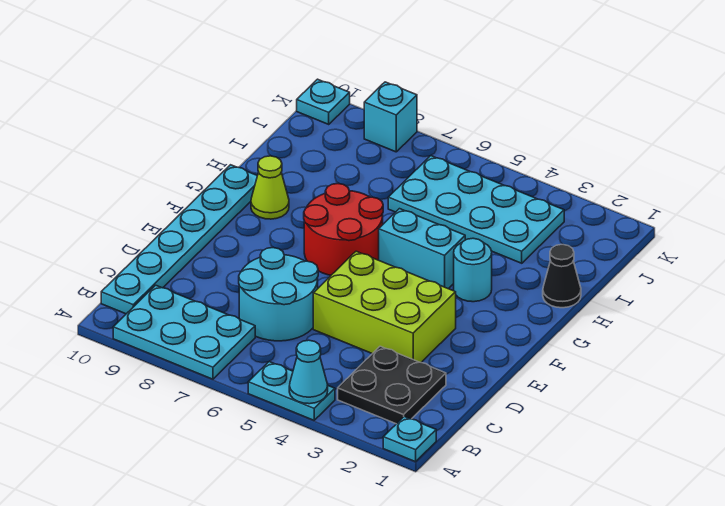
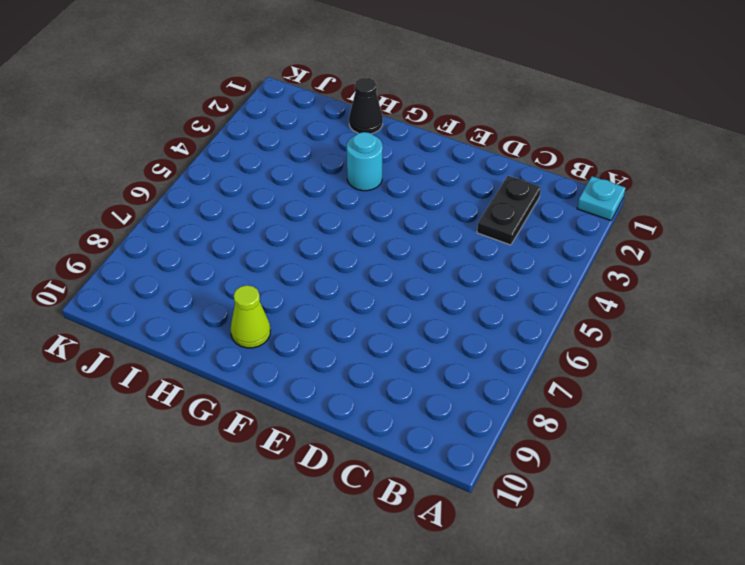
black 1x2 plate [477,176,541,245] -> black 2x2 plate [338,346,446,424]
none -> cyan 1x2 plate [248,362,335,420]
none -> cyan 2x3 plate [113,285,255,379]
none -> cyan 1x6 plate [101,165,257,314]

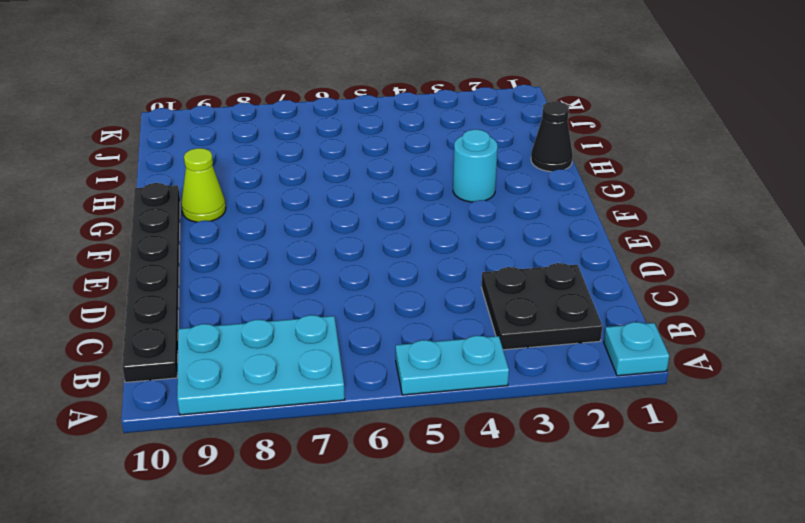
black 1x6 plate [122,183,180,382] -> cyan 1x6 plate [101,165,257,314]
none -> cyan 2x2 round brick [239,248,318,341]
none -> lime 2x3 brick [313,251,456,363]
none -> red 2x2 round brick [304,184,383,275]

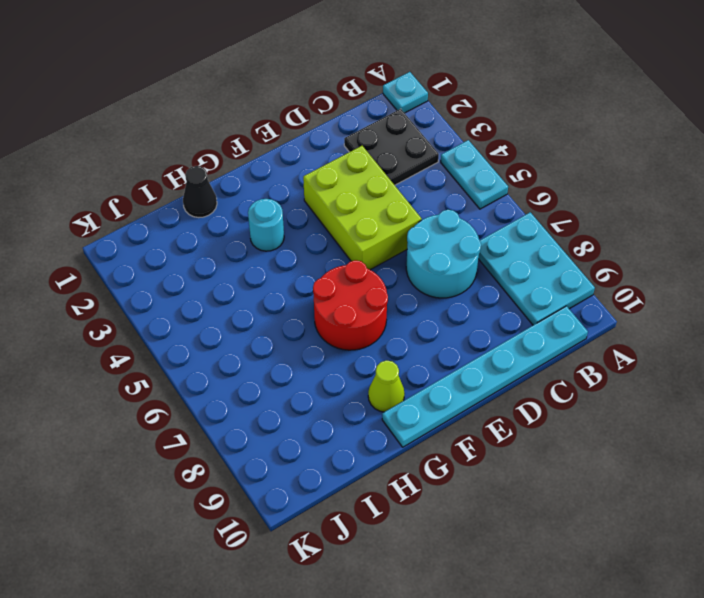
none -> cyan 1x2 brick [379,209,465,289]
none -> cyan 2x4 plate [388,156,564,263]
none -> cyan 1x1 brick [364,82,417,152]

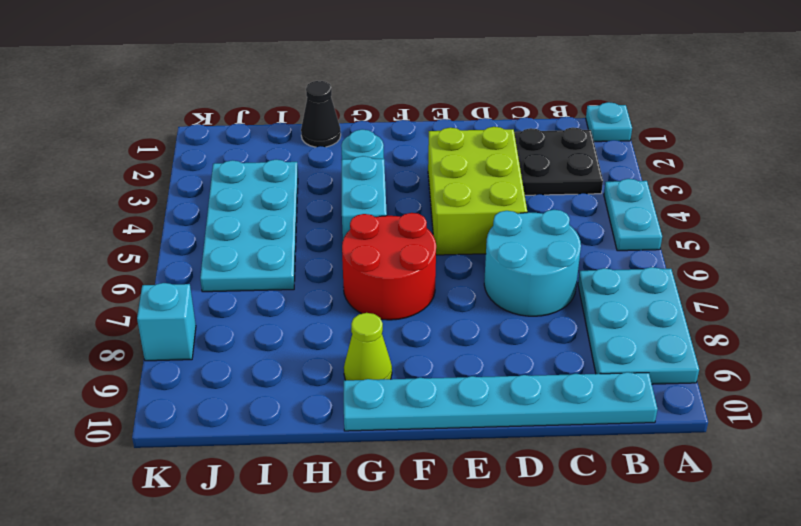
none -> cyan 1x1 plate [297,79,350,124]
none -> cyan 1x1 cone [289,340,328,404]

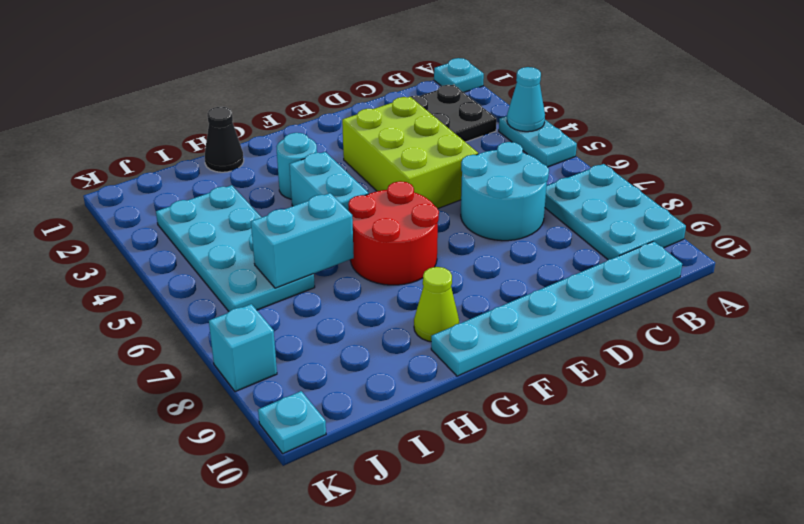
cyan 1x2 brick [251,193,354,288] -> none

